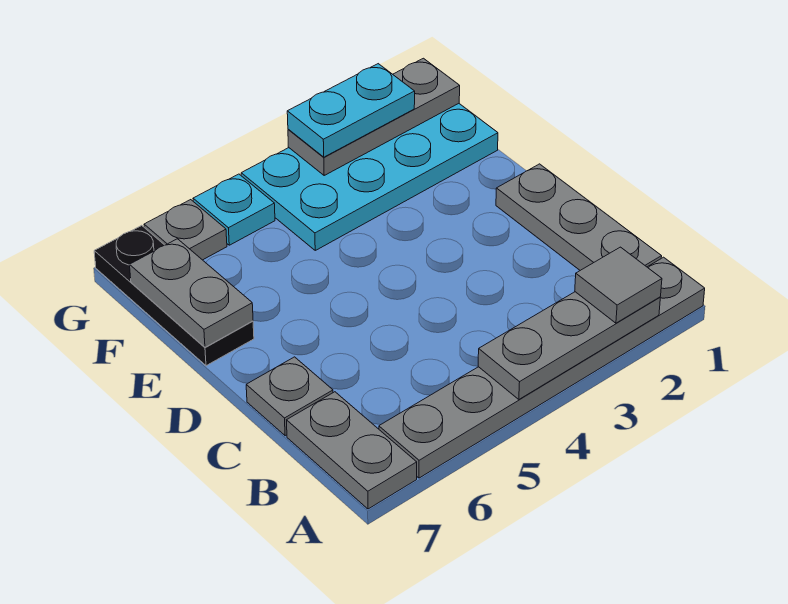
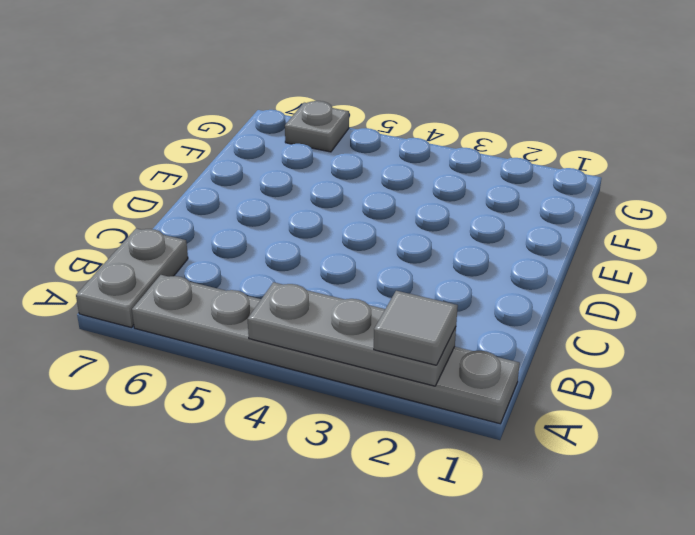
none -> grey 1x3 plate [496,164,662,270]
none -> grey 1x1 plate [246,357,333,436]
none -> black 1x3 plate [94,225,254,366]

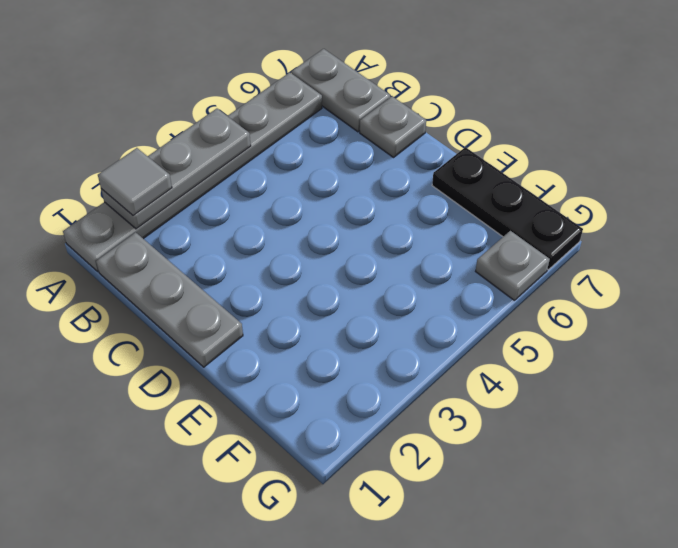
none -> cyan 2x4 plate [241,104,498,250]
none -> cyan 1x1 plate [193,174,275,245]
none -> grey 1x2 plate [130,239,253,347]

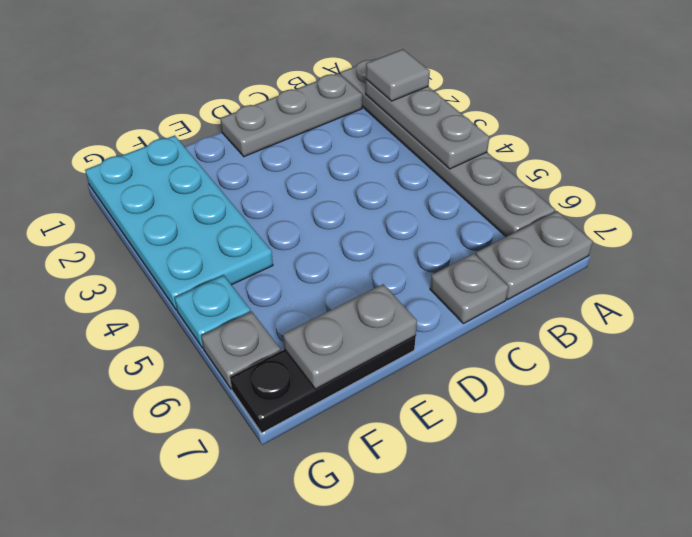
none -> grey 1x3 plate [288,58,460,175]
none -> cyan 1x2 plate [287,64,415,157]

